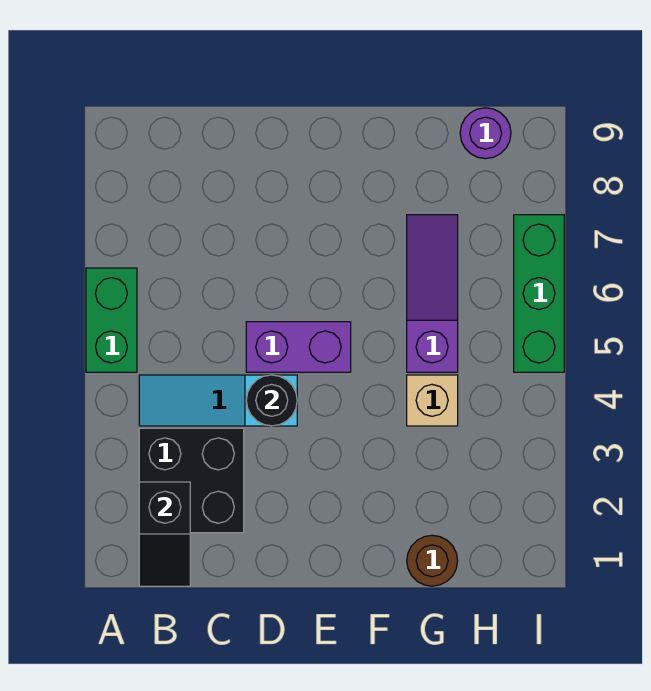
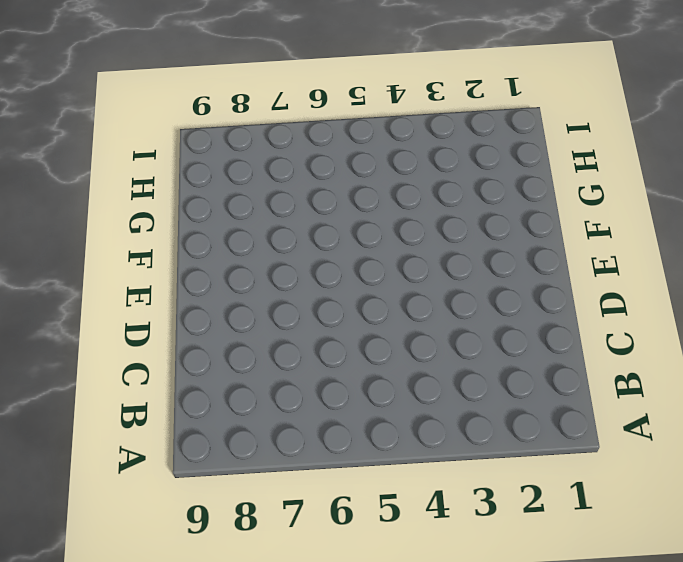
none -> green 1x2 brick [86,268,137,372]
none -> black 2x2 brick [139,428,244,533]

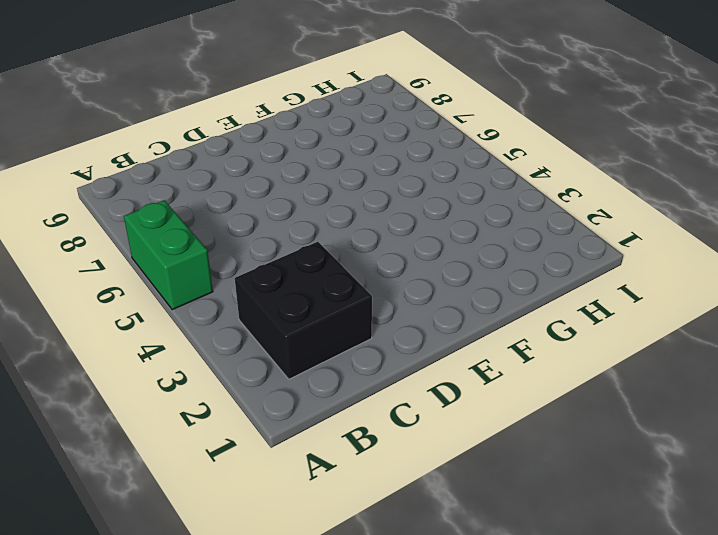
none -> cyan 1x3 slope [139,375,297,426]
none -> purple 1x2 brick [246,322,351,372]

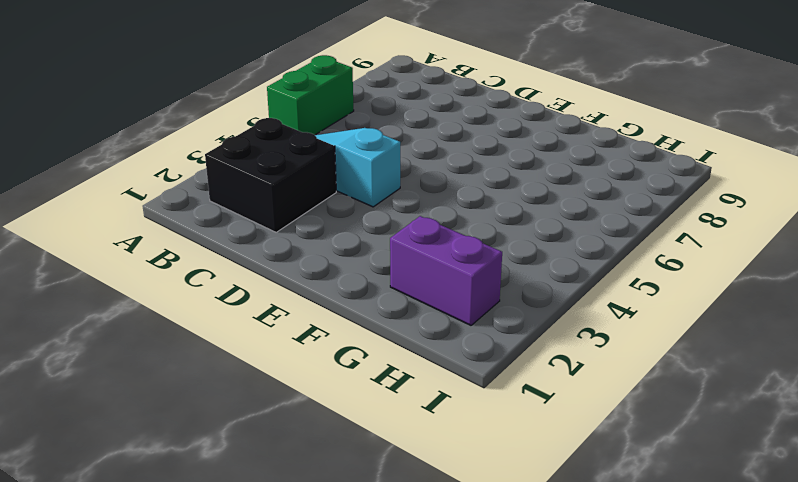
purple 1x2 brick [390,216,502,325] -> purple 1x2 brick moved to [246,322,351,372]
none -> brown 1x1 round brick [407,535,458,586]
none -> tan 1x1 brick [407,375,458,426]

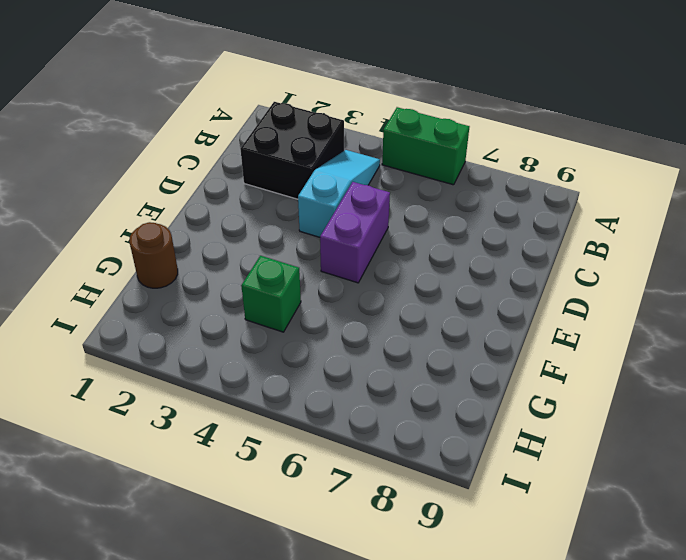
green 1x1 brick [241,256,301,332] -> tan 1x1 brick [407,375,458,426]
none -> purple 1x3 slope [407,215,458,372]
none -> purple 1x1 round brick [460,108,511,159]

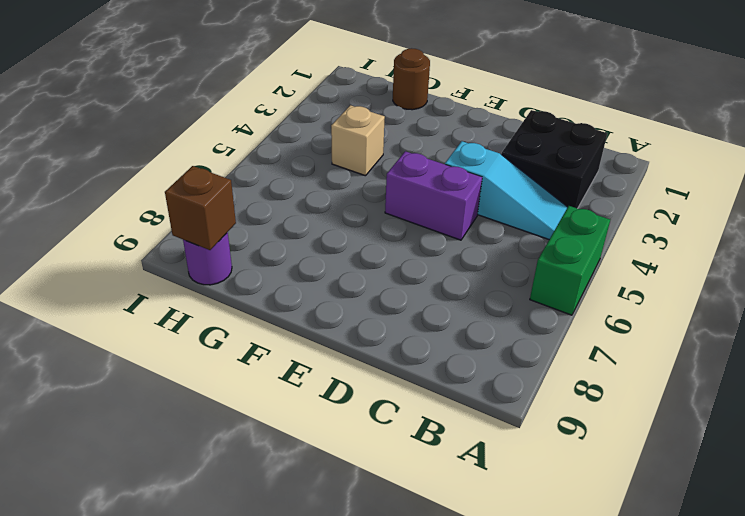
brown 1x1 brick [165,166,236,250] -> none
none -> purple 1x3 slope [407,215,458,372]
none -> green 1x3 brick [514,215,564,372]

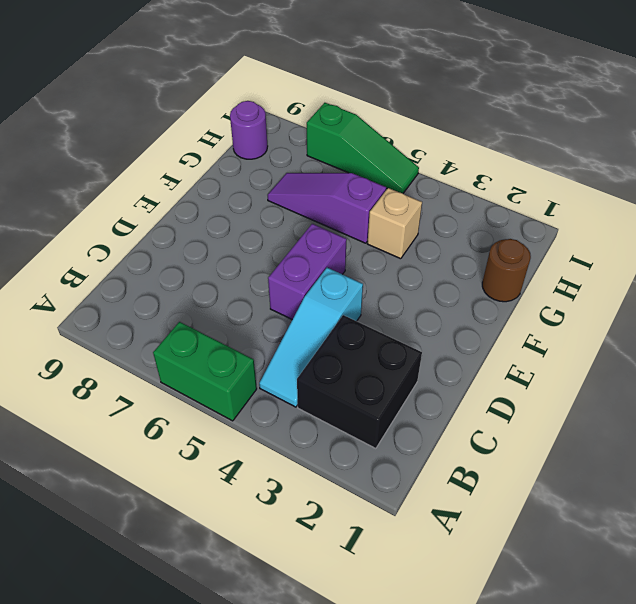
green 1x3 slope [307,103,419,193] -> green 1x3 brick [514,215,564,372]
none -> black 1x2 slope [139,482,190,586]
none -> black 1x1 round brick [246,375,297,426]

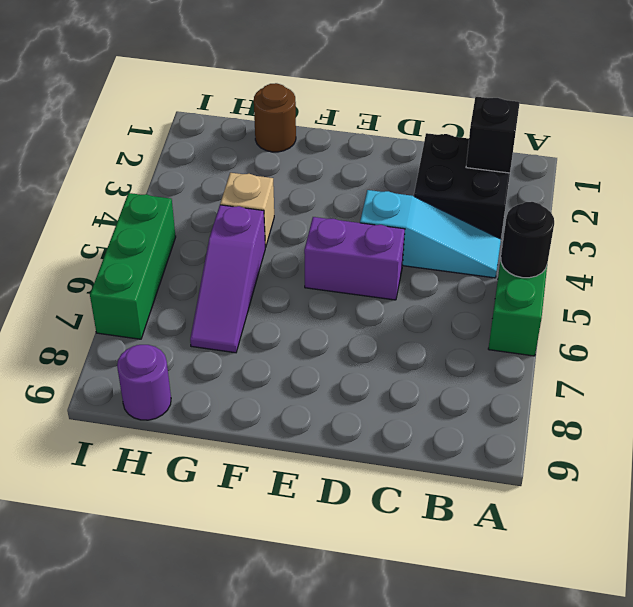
black 1x1 round brick [501,202,554,278] -> black 1x1 round brick moved to [246,375,297,426]

